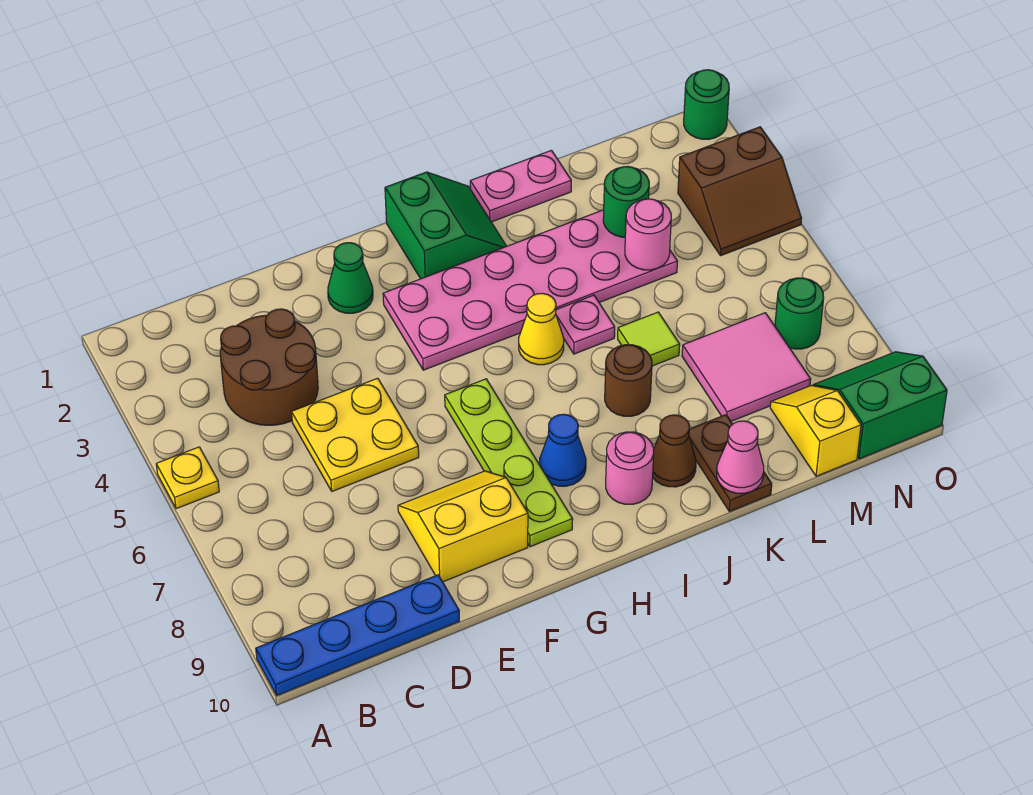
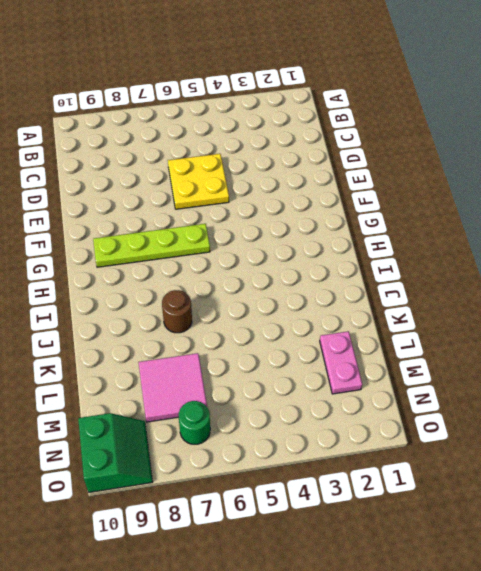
pink 1x2 plate [320,331,362,394] -> pink 1x2 plate moved to [470,150,571,222]
none -> yellow 1x1 plate [156,447,219,509]
none -> blue 1x4 plate [256,575,459,695]
none -> brown 2x2 round brick [220,309,318,425]

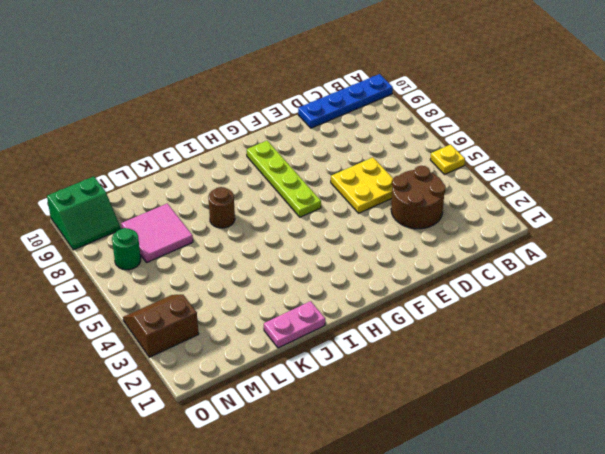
none -> yellow 2x2 slope [398,471,528,582]
none -> green 1x1 cone [328,243,373,313]
none -> pink 2x6 plate [383,210,678,370]

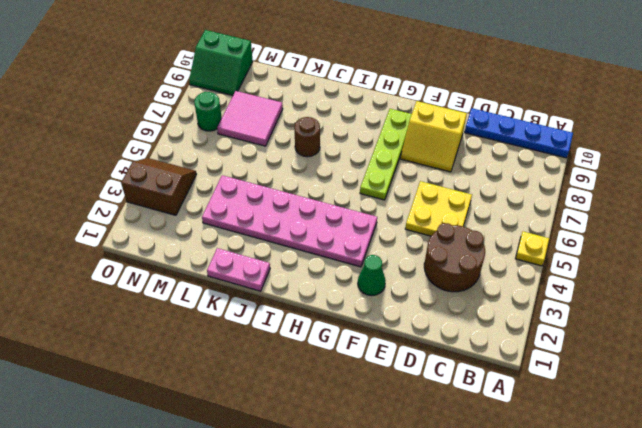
none -> green 2x2 slope [385,172,507,279]
none -> blue 1x1 cone [540,414,586,486]
none -> yellow 1x1 cone [519,293,564,365]

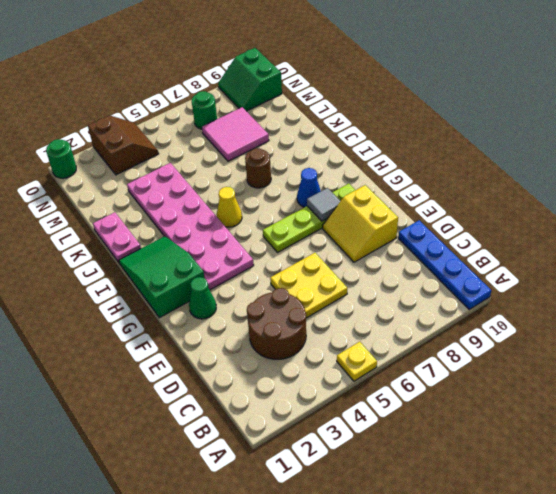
green 2x3 slope [119,236,205,318] -> green 2x2 slope [385,172,507,279]
grey 1x1 tile [307,188,340,221] -> none
none -> pink 1x1 round brick [606,432,654,504]
none -> pink 1x1 plate [556,295,615,354]
none -> brown 1x1 cone [653,415,696,487]

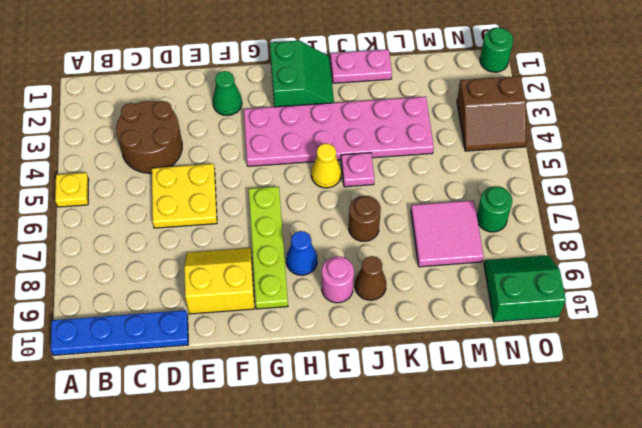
none -> lime 1x1 tile [618,312,680,366]
none -> brown 1x2 plate [689,415,772,512]
none -> yellow 1x2 slope [770,385,861,476]

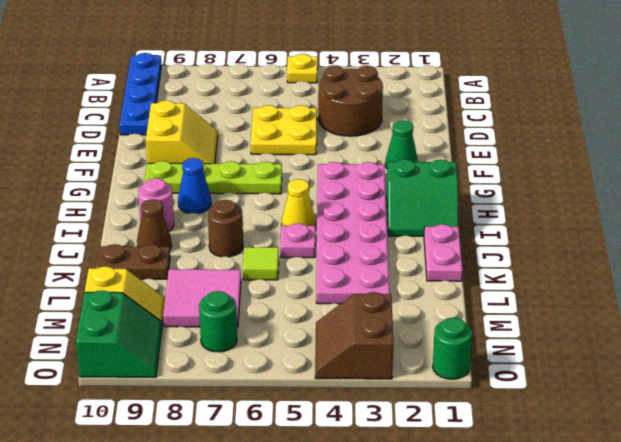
none -> pink 1x1 cone [717,421,764,493]
none -> green 1x1 round brick [603,166,649,237]
none -> pink 1x1 round brick [625,199,671,270]

